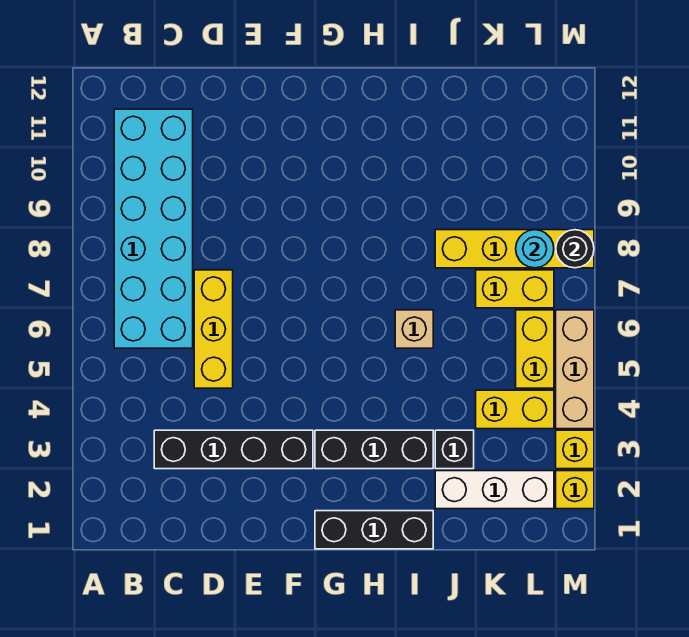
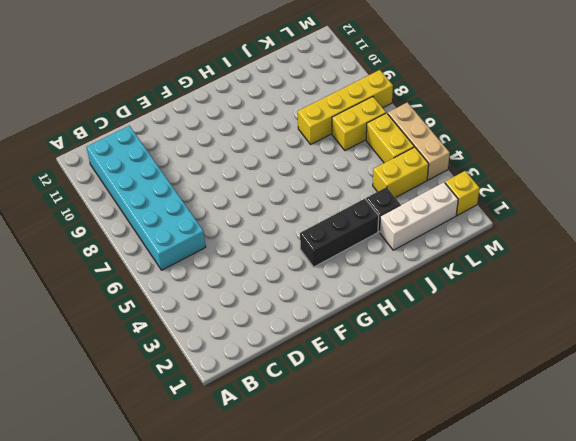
none -> black 1x4 brick [154,430,313,469]
none -> yellow 1x3 brick [194,270,233,388]
none -> black 1x3 brick [315,511,433,549]

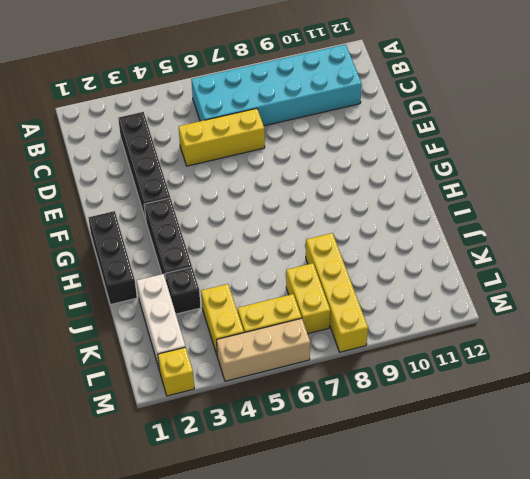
none -> tan 1x1 brick [395,310,433,348]
none -> yellow 1x1 brick [556,430,594,469]
none -> cyan 1x1 round brick [516,230,554,268]

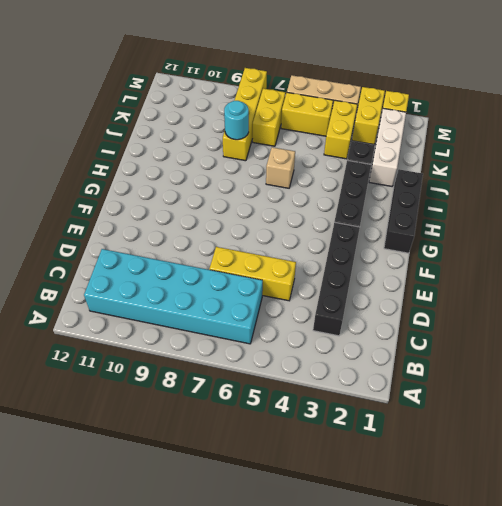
cyan 1x1 round brick [224,101,249,140] -> cyan 1x1 round brick moved to [516,230,554,268]
yellow 1x2 brick [352,87,385,144] -> yellow 1x1 brick [556,430,594,469]
none -> black 1x1 round brick [556,230,594,268]

